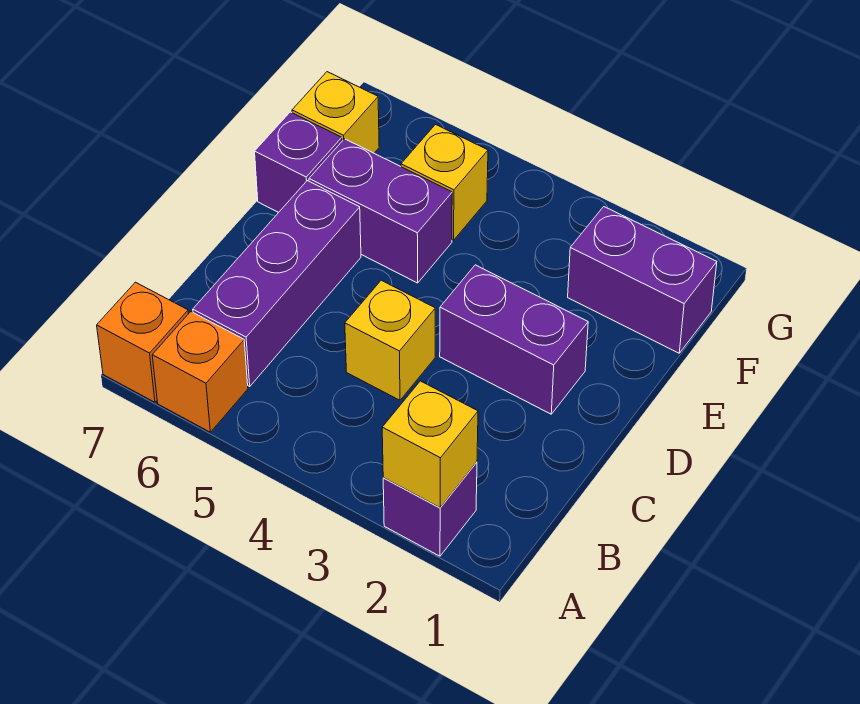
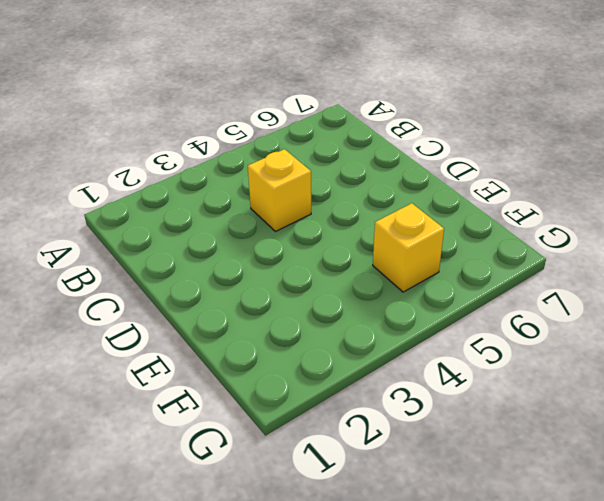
none -> purple 1x1 brick [383,462,477,556]
none -> orange 1x1 brick [152,312,248,432]
none -> orange 1x1 brick [97,282,188,402]

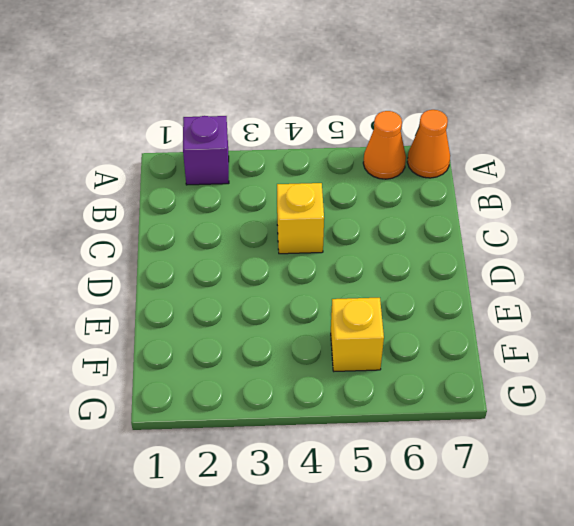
orange 1x1 cone [363,111,406,179] -> orange 1x1 brick [152,312,248,432]
orange 1x1 cone [407,110,450,178] -> orange 1x1 brick [97,282,188,402]
none -> purple 1x3 brick [193,181,361,386]
none -> purple 1x2 brick [440,265,588,414]
none -> purple 1x2 brick [309,139,452,283]

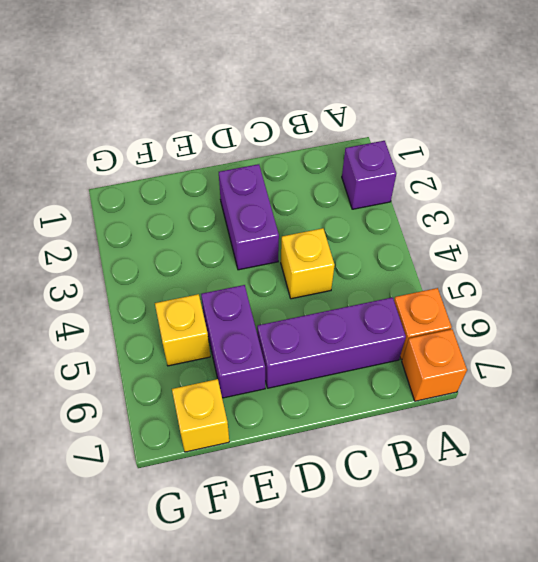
none -> purple 1x1 brick [255,112,342,212]
none -> purple 1x2 brick [568,207,717,353]
none -> yellow 1x1 brick [382,381,478,508]

